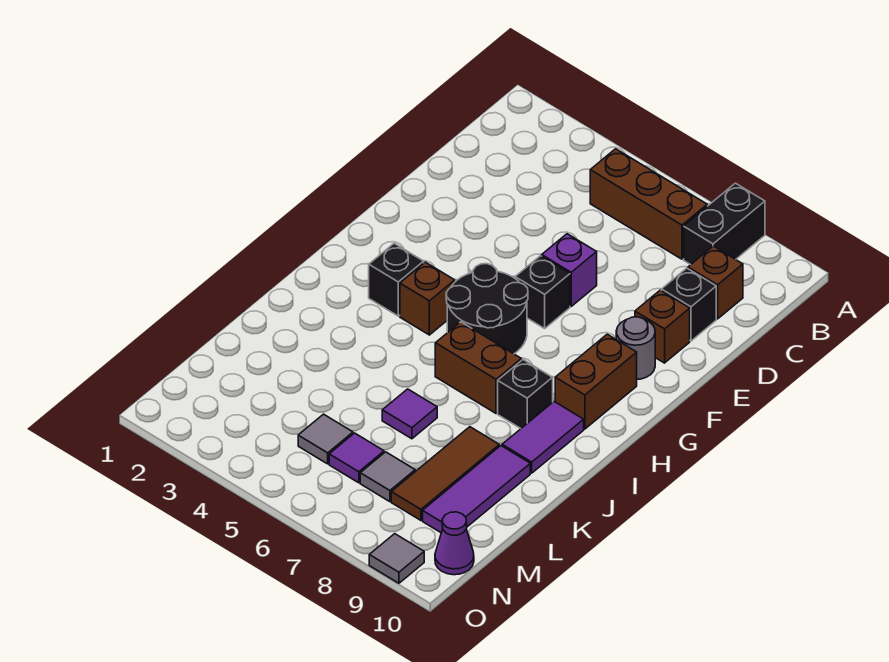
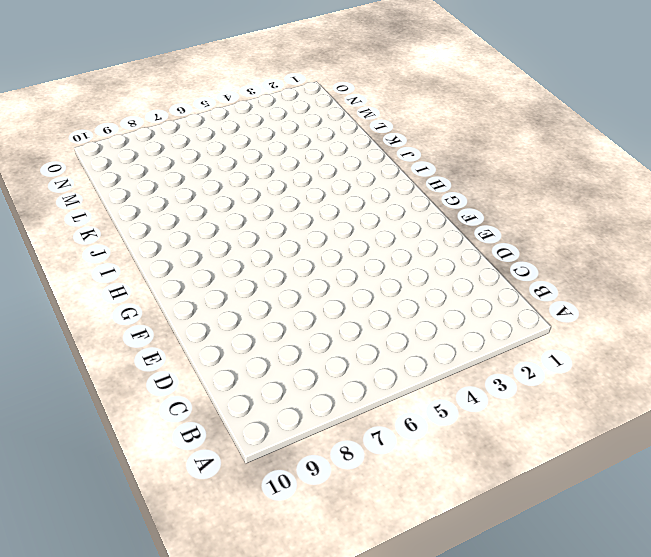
none -> black 1x2 brick [684,183,765,265]
none -> brown 1x3 brick [590,149,707,259]
none -> brown 1x1 brick [688,246,743,319]

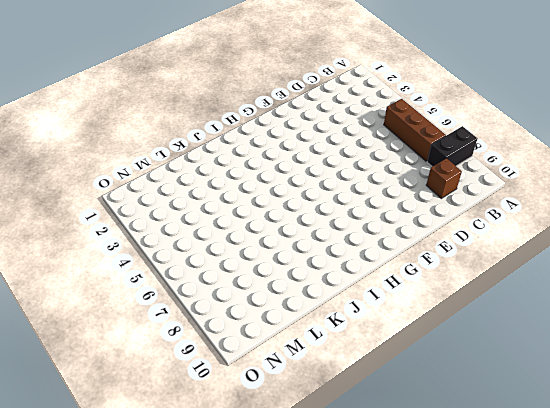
none -> black 1x1 brick [661,268,716,341]
none -> purple 1x1 brick [542,234,597,306]
none -> brown 1x1 brick [635,290,690,363]

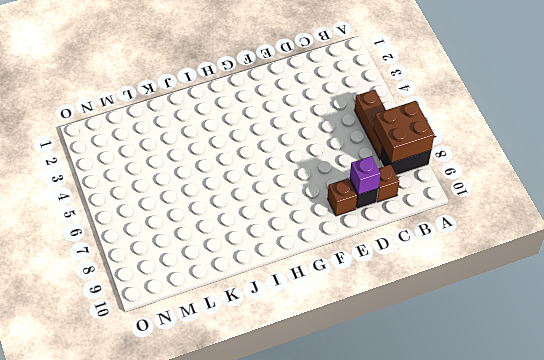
brown 2x2 brick [374,101,434,163] -> none
purple 1x1 brick [350,156,380,195] -> purple 1x1 brick moved to [542,234,597,306]
none -> black 1x1 brick [515,256,570,328]
none -> grey 1x1 round brick [616,317,655,379]
none -> black 2x2 round brick [446,264,528,354]

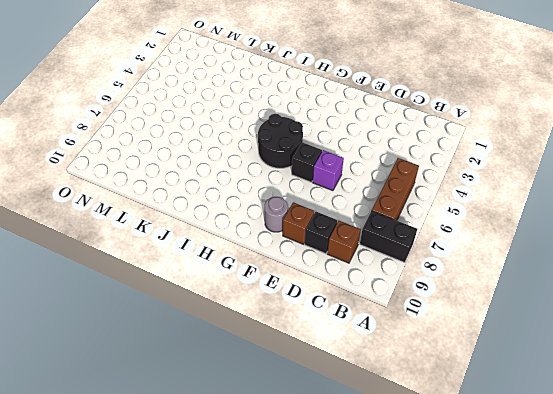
none -> brown 1x2 brick [555,334,637,429]
none -> black 1x1 brick [369,243,424,316]
none -> brown 1x1 brick [400,262,455,335]

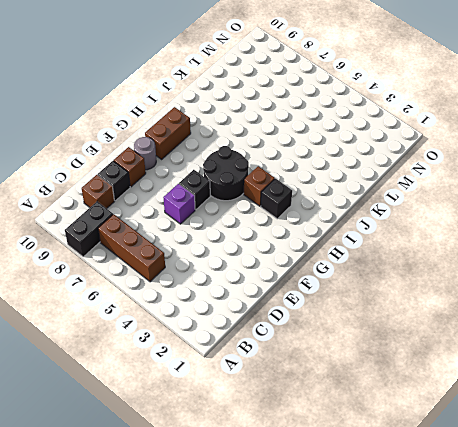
none -> brown 1x2 brick [435,322,521,413]
none -> black 1x1 brick [498,360,553,428]
none -> purple 1x2 tile [502,402,584,473]

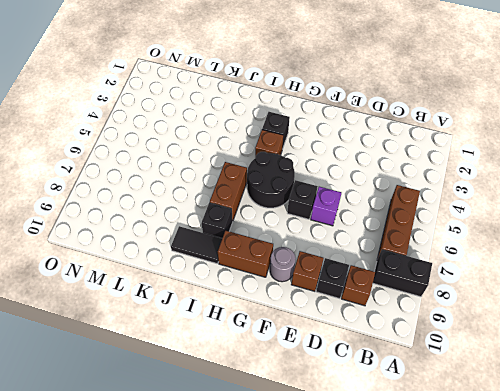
black 1x2 tile [171,226,222,264] -> purple 1x2 tile [502,402,584,473]
none -> purple 1x1 tile [382,389,437,439]
none -> brown 1x3 tile [391,427,499,520]
none -> purple 1x3 tile [423,446,530,533]

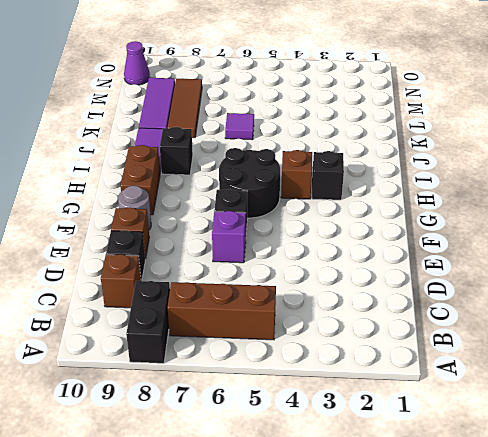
none -> brown 1x2 brick [435,322,521,413]
none -> grey 1x1 tile [298,414,353,464]
none -> purple 1x1 tile [329,433,384,483]

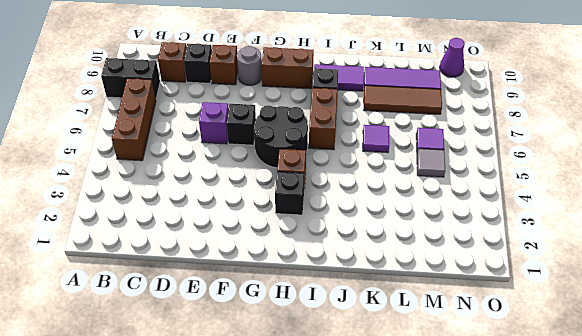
none -> grey 1x1 tile [360,452,415,502]
none -> grey 1x1 tile [369,534,424,583]

